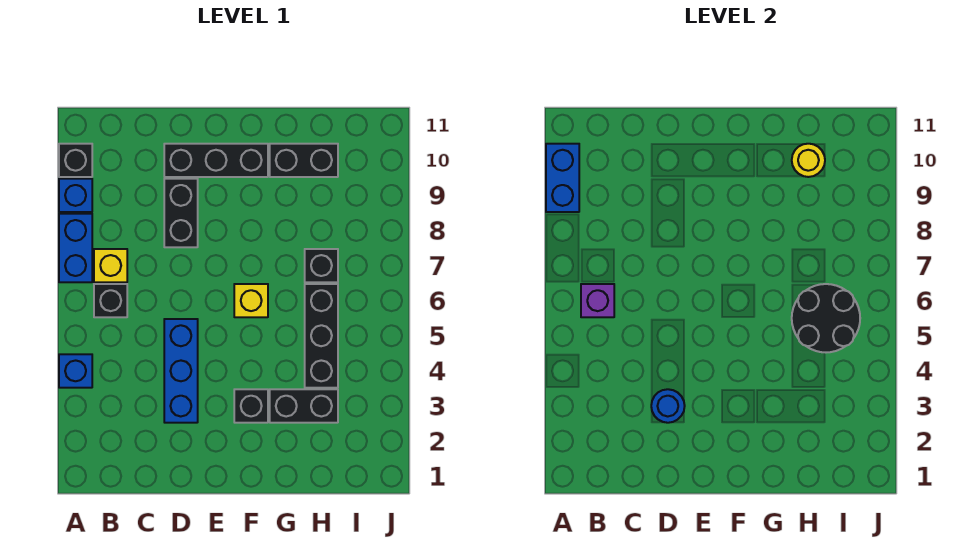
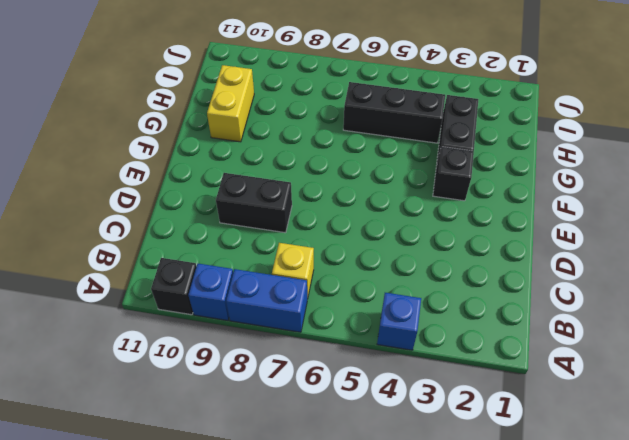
yellow 1x2 brick [207,65,254,142] -> black 1x2 brick [270,144,338,177]
none -> black 1x1 brick [94,284,127,317]
none -> blue 1x3 brick [164,319,198,423]
none -> black 1x3 brick [164,144,268,177]

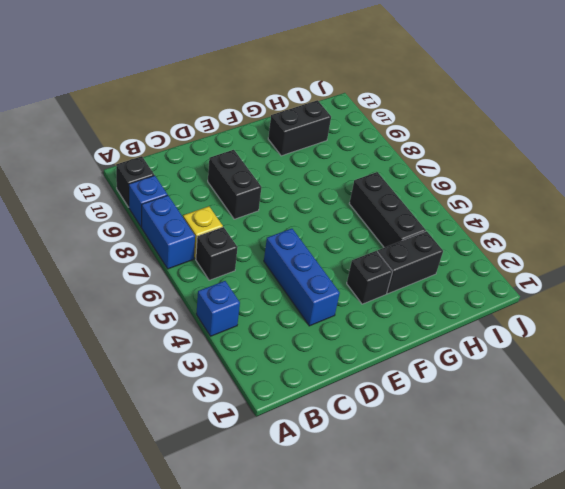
none -> black 1x3 brick [164,144,268,177]
none -> yellow 1x1 brick [234,284,268,317]
none -> black 1x1 brick [305,249,338,282]

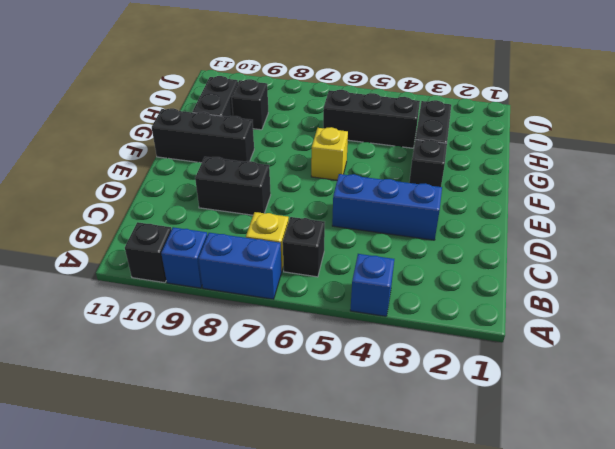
black 1x3 brick [152,108,254,163] -> black 1x3 brick turned to [164,144,268,177]
black 1x1 brick [232,79,268,130] -> black 1x1 brick moved to [305,249,338,282]
none -> blue 1x2 brick [546,144,579,212]
none -> purple 1x1 brick [581,284,614,317]
none -> blue 1x1 round brick [651,389,685,423]

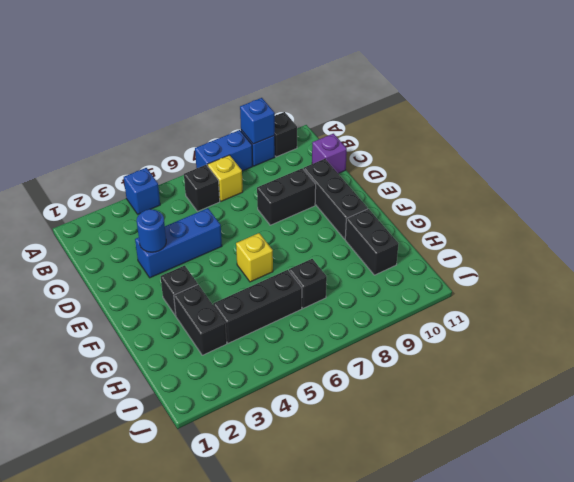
blue 1x1 brick [240,98,275,144] -> blue 1x2 brick [546,144,579,212]
purple 1x1 brick [312,134,347,173] -> purple 1x1 brick moved to [581,284,614,317]
none -> black 2x2 round brick [792,284,860,352]
none -> yellow 1x1 round brick [792,144,825,177]

